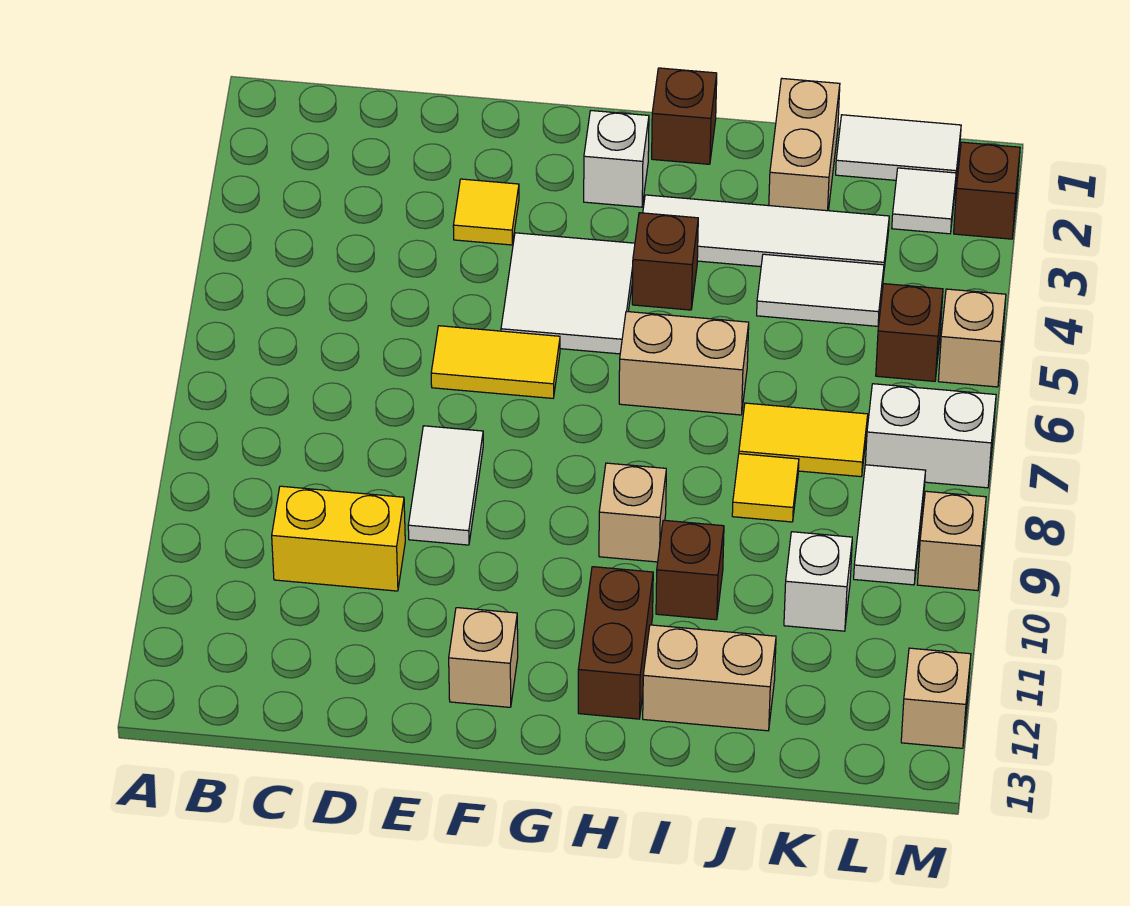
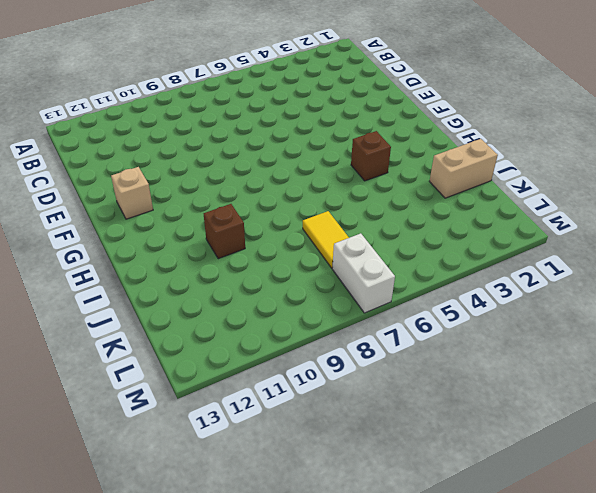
none -> yellow 1x2 brick [272,486,405,591]
none -> yellow 1x1 tile [453,179,519,245]
none -> yellow 1x2 tile [431,326,560,398]

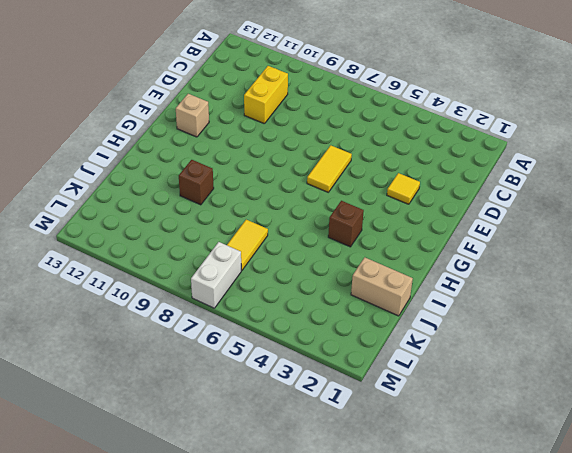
none -> white 1x2 tile [408,426,483,545]
none -> white 2x2 tile [501,233,635,354]
none -> white 1x1 brick [584,111,649,207]

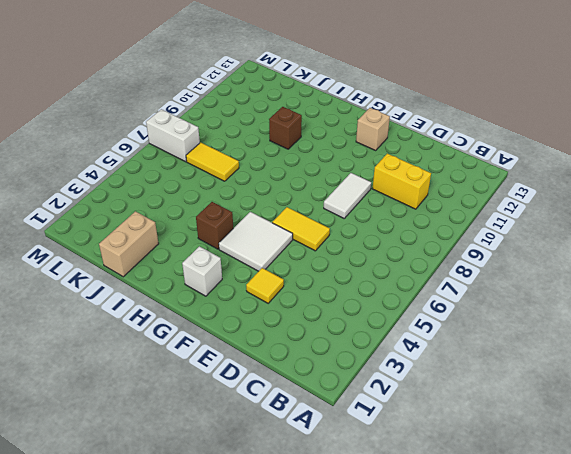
none -> brown 1x1 brick [652,68,717,164]
none -> white 1x4 tile [643,195,889,277]
none -> tan 1x2 brick [619,311,749,415]

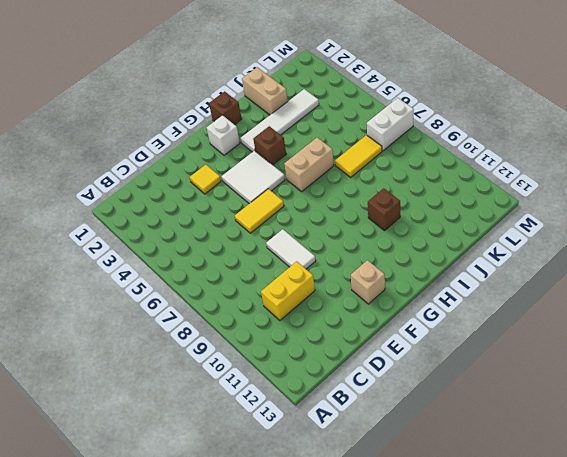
none -> tan 1x1 brick [599,463,666,562]
none -> brown 1x2 brick [578,567,653,719]
none -> tan 1x2 brick [643,625,776,731]

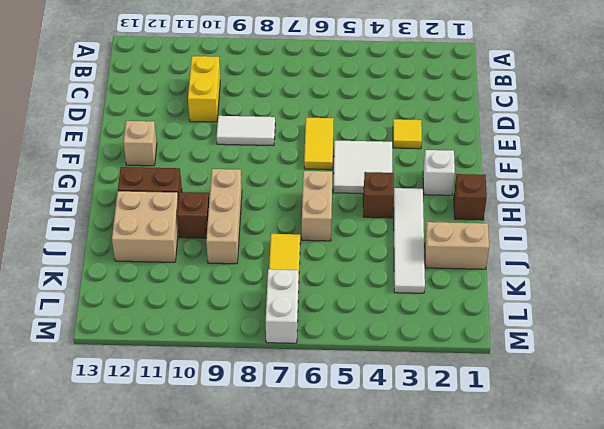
tan 1x3 brick [206,169,242,264] -> tan 1x1 brick [599,463,666,562]
tan 2x2 brick [112,191,178,262] -> tan 1x2 brick [643,625,776,731]
none -> white 1x2 tile [757,254,884,326]
none -> yellow 1x1 tile [732,454,799,522]
none -> white 1x2 tile [836,115,961,180]

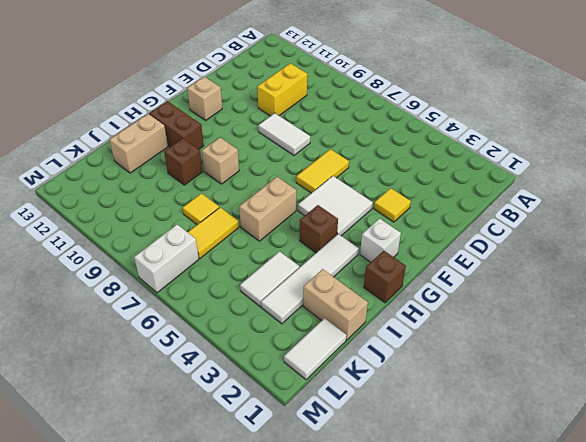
none -> white 1x1 brick [784,532,852,631]
none -> white 1x1 tile [892,168,956,234]
none -> brown 1x1 brick [876,284,943,381]

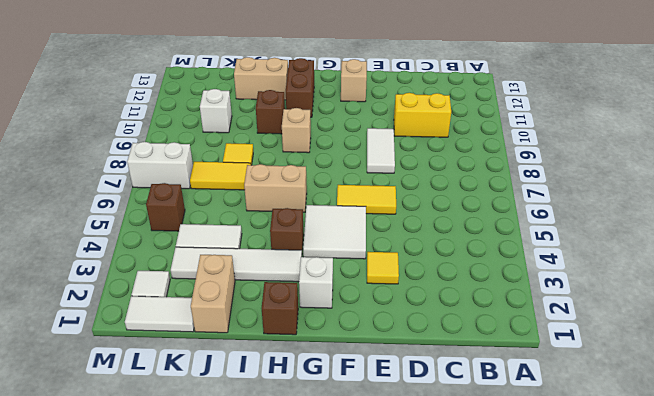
none -> white 1x2 tile [854,465,926,585]
none -> brown 1x1 brick [954,142,1020,239]
none -> tan 1x1 brick [938,289,1006,387]

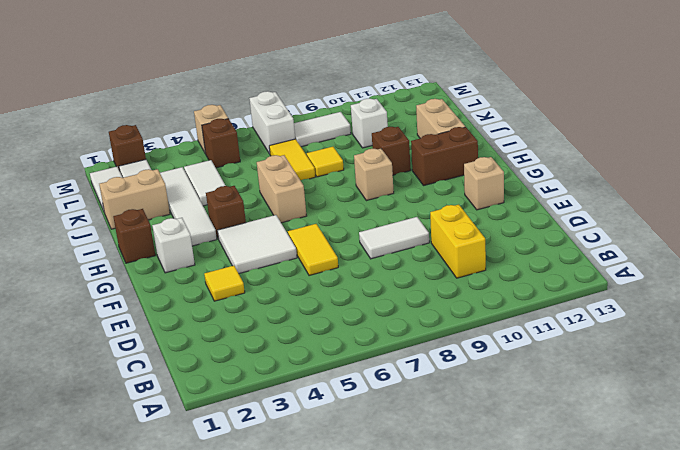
none -> tan 1x1 brick [917,491,986,591]
none -> tan 1x1 brick [901,648,971,748]

